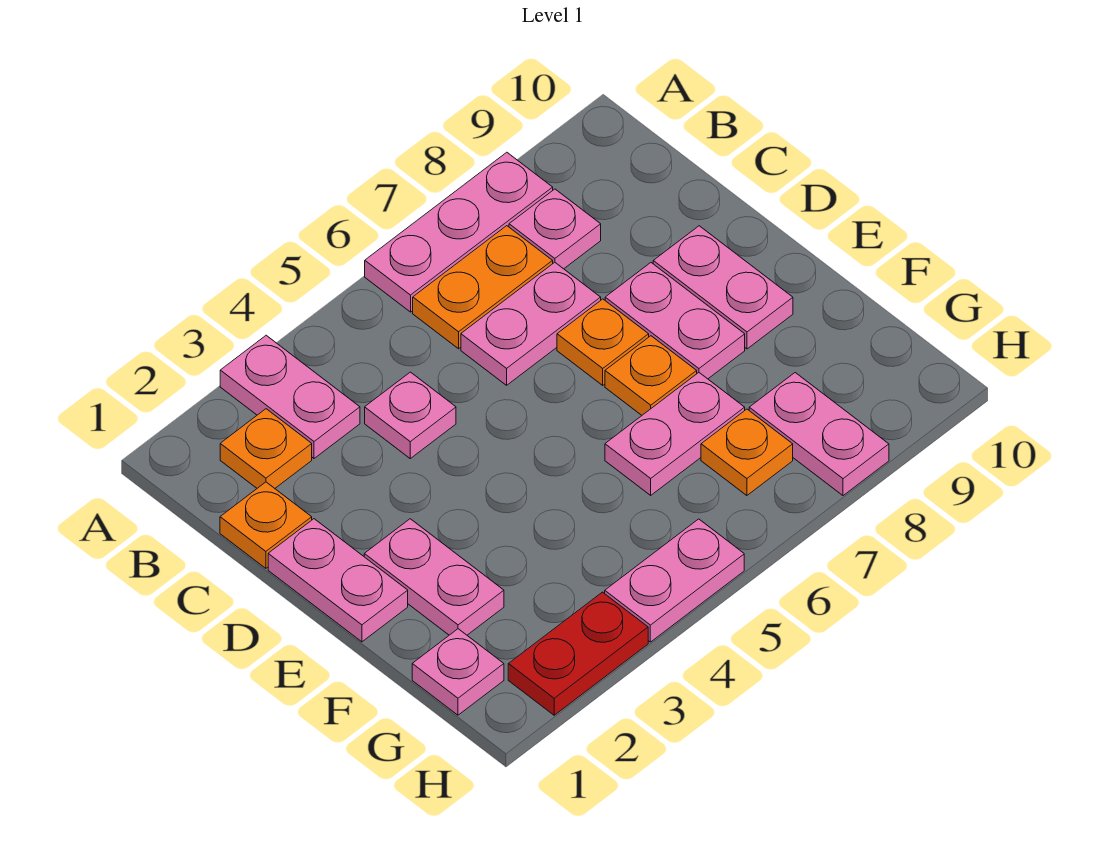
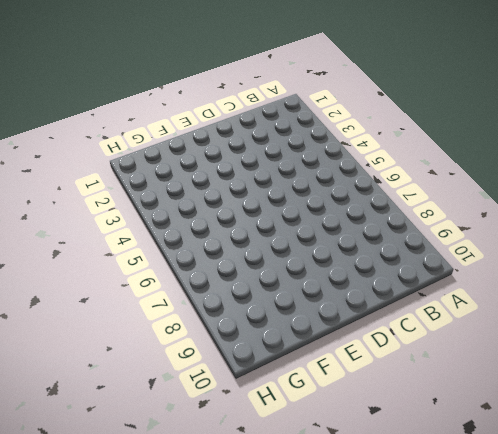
none -> pink 1x2 plate [220,335,360,458]
none -> pink 1x3 plate [365,152,553,312]
none -> orange 1x1 plate [220,409,312,488]

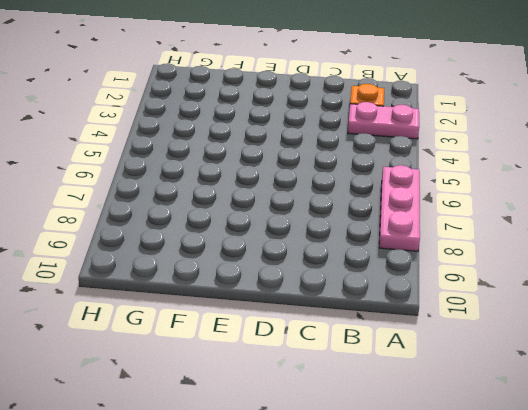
none -> orange 1x2 plate [413,226,553,349]
none -> pink 1x1 plate [509,189,601,269]
none -> orange 1x1 plate [220,482,312,568]

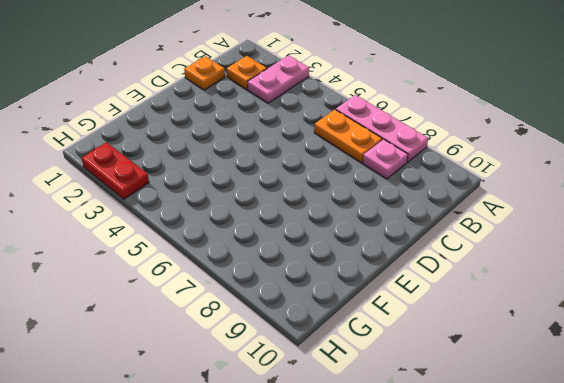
none -> pink 1x1 plate [365,372,456,458]
none -> pink 1x2 plate [461,262,601,385]
none -> pink 1x2 plate [268,519,408,642]

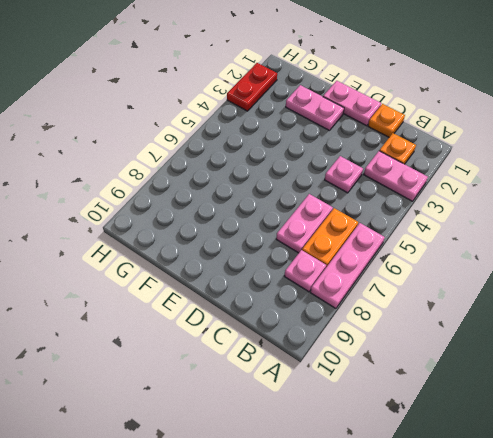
none -> orange 1x1 plate [557,299,649,385]
none -> pink 1x2 plate [605,263,745,379]
none -> pink 1x2 plate [653,226,793,349]

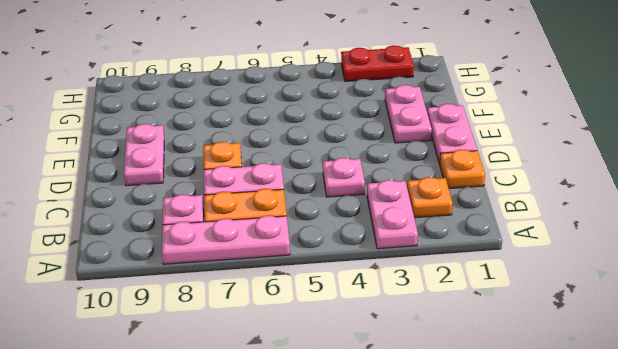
none -> pink 1x2 plate [605,263,745,379]
none -> orange 1x1 plate [605,336,697,415]
none -> pink 1x2 plate [605,373,745,495]

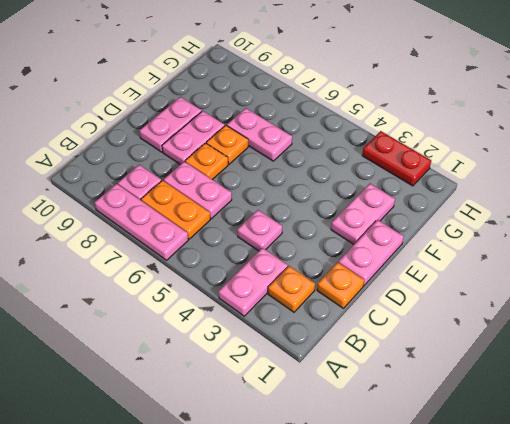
none -> pink 1x1 plate [412,629,504,715]
none -> orange 1x1 plate [701,409,793,496]
none -> pink 1x2 plate [749,373,889,496]

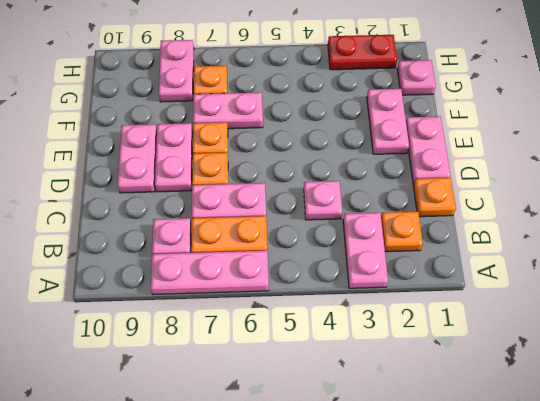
none -> pink 1x2 plate [605,519,744,642]

